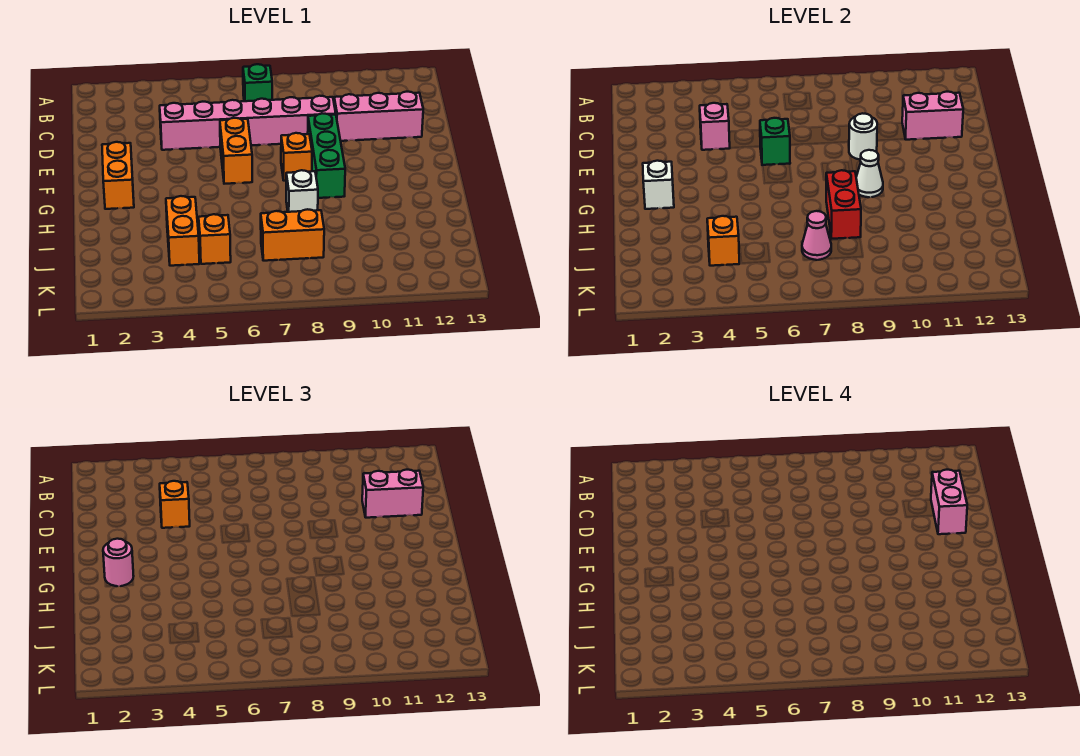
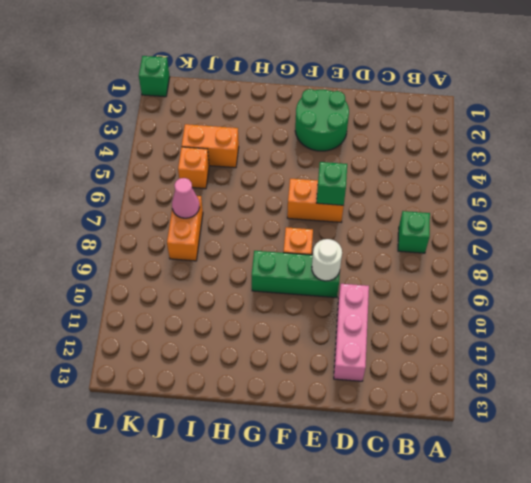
green 2x2 round brick [295,89,349,151] -> orange 1x2 brick [102,142,134,209]
green 1x1 brick [139,56,170,97] -> none
none -> pink 1x6 brick [160,96,336,150]
none -> white 1x1 brick [286,170,318,212]
none -> pink 1x1 brick [700,103,730,150]

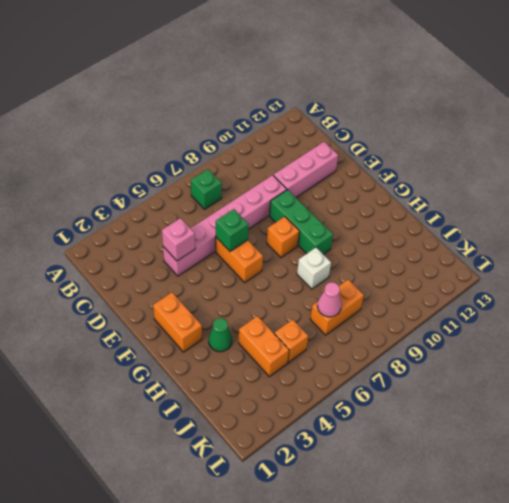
green 1x1 cone [209,318,232,352] -> none
none -> pink 1x2 brick [902,92,963,140]
none -> white 1x1 round brick [849,113,877,160]
none -> white 1x1 brick [643,161,674,209]

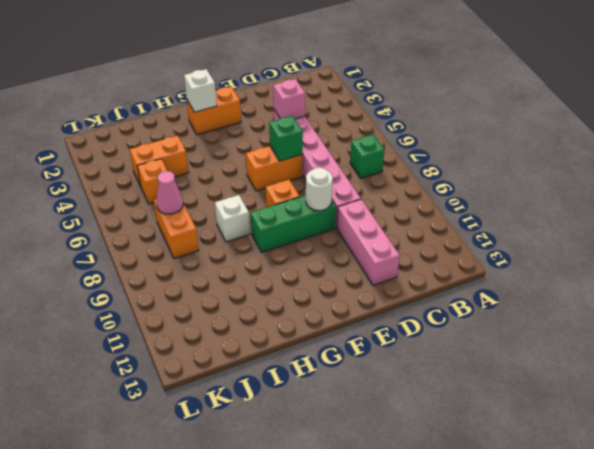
none -> pink 1x2 brick [902,92,963,140]
none -> white 1x1 cone [856,150,883,197]
none -> red 1x2 brick [826,170,861,239]

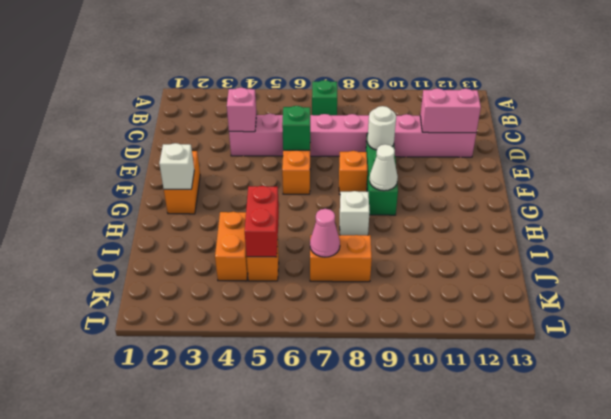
red 1x2 brick [245,186,279,257] -> red 1x2 brick moved to [826,170,861,239]
none -> orange 1x1 brick [707,216,739,266]
none -> orange 1x1 brick [160,481,190,528]
none -> pink 1x2 brick [362,470,423,518]

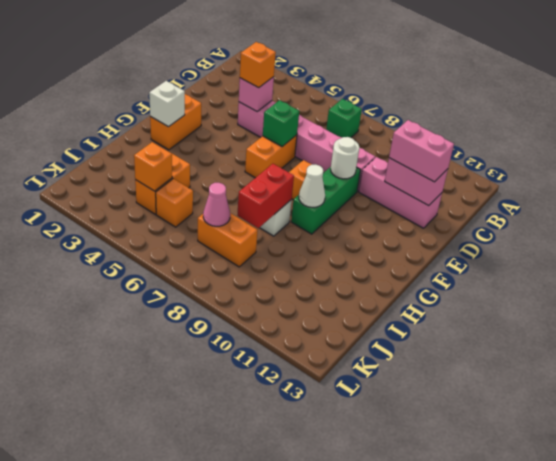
none -> pink 1x1 round brick [103,539,134,586]
none -> pink 1x2 brick [931,470,967,534]

